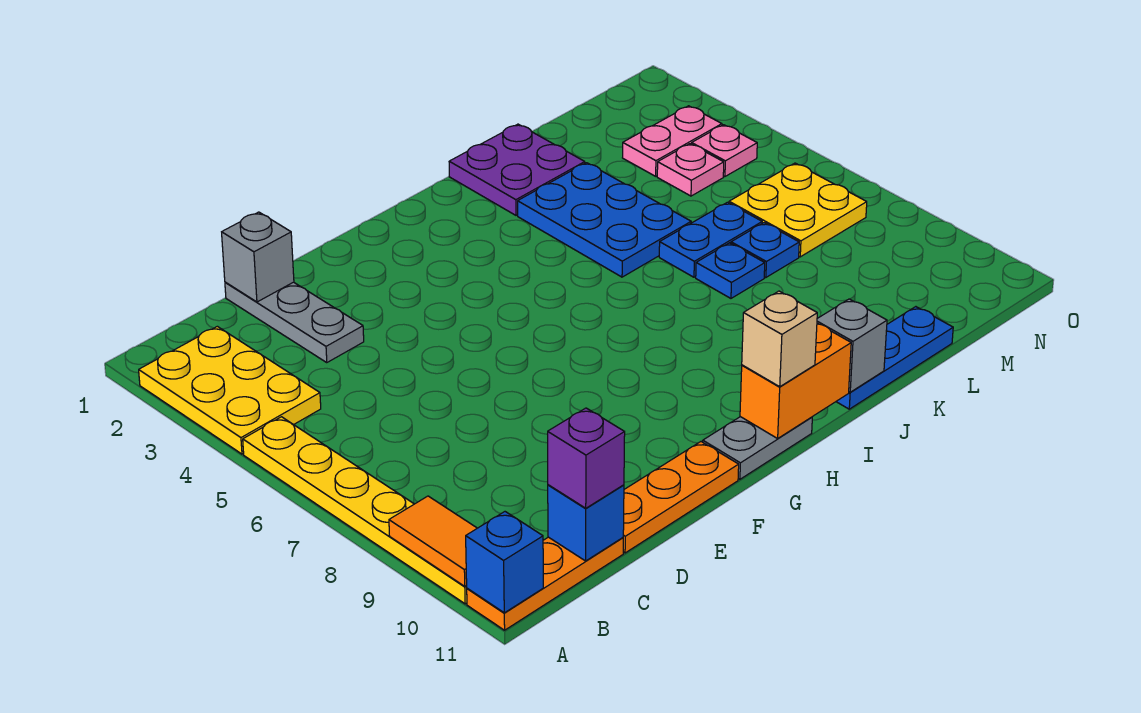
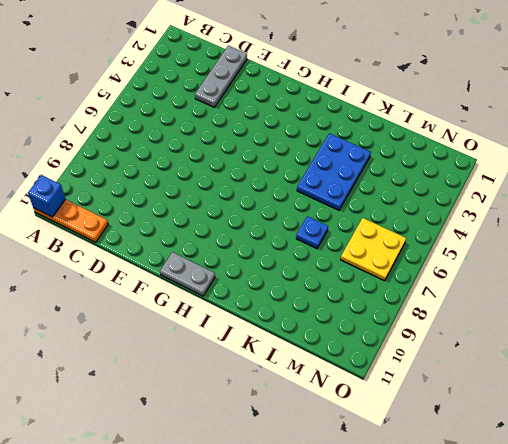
none -> yellow 2x3 plate [139,326,321,454]
none -> yellow 1x6 plate [243,417,467,604]
none -> orange 1x3 plate [623,442,739,553]

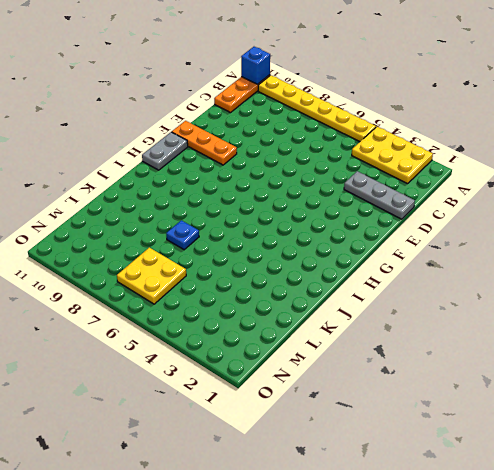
orange 1x3 plate [172,121,237,165] -> orange 1x3 plate turned to [623,442,739,553]
none -> purple 2x2 plate [449,124,585,215]
none -> blue 2x3 plate [518,163,691,277]
none -> blue 1x3 plate [836,307,953,409]

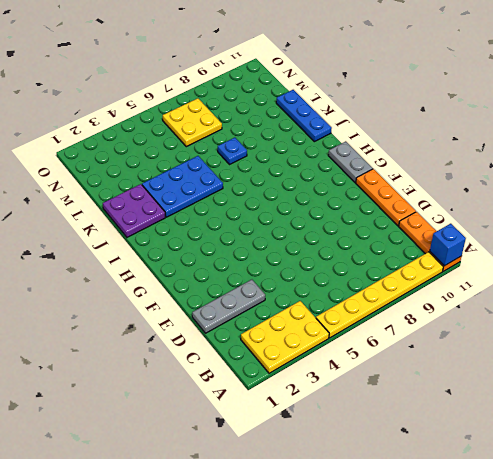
none -> blue 1x2 plate [659,202,762,277]
none -> blue 1x1 plate [731,223,799,278]
none -> pink 1x2 plate [623,106,722,176]

